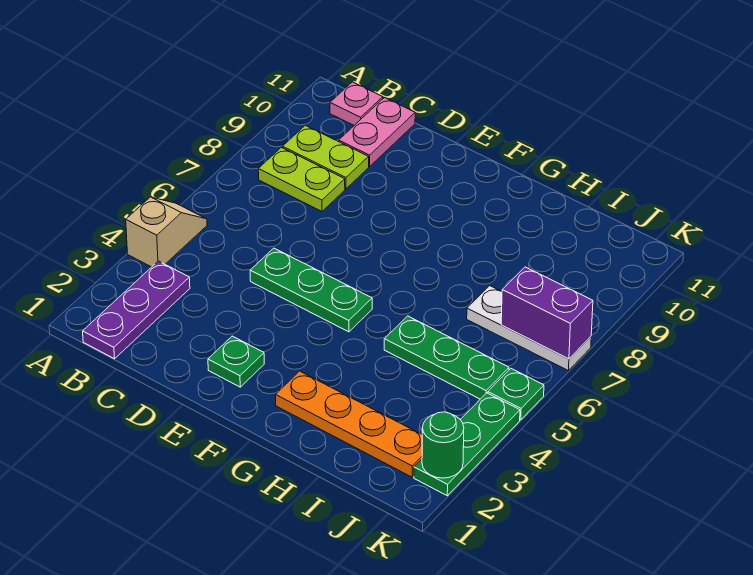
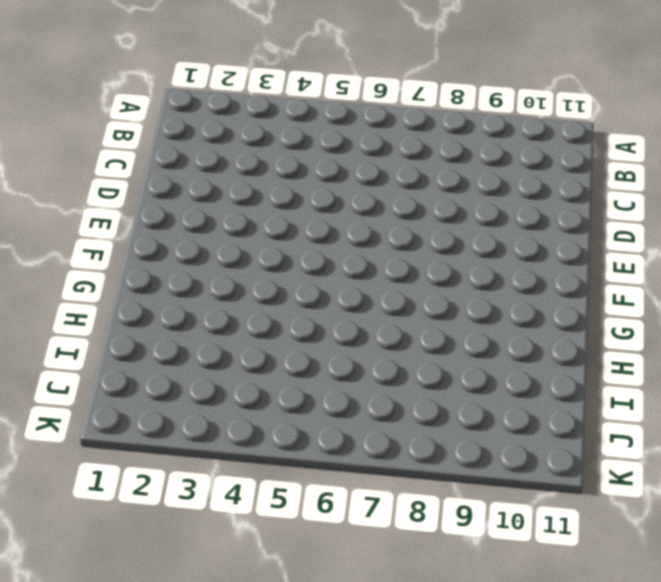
none -> tan 1x2 slope [126,197,207,267]
none -> purple 1x3 plate [83,261,190,359]
none -> lime 1x2 plate [258,148,345,211]

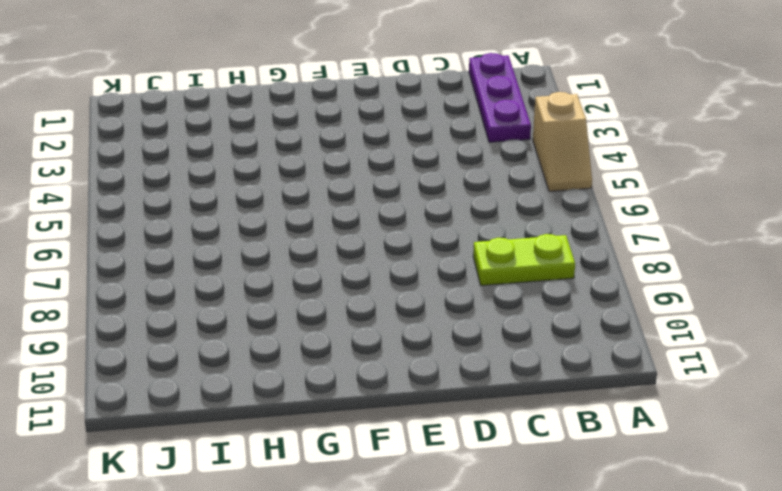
none -> lime 1x2 plate [283,125,369,189]
none -> pink 1x1 plate [330,82,383,125]
none -> pink 1x2 plate [339,98,415,166]

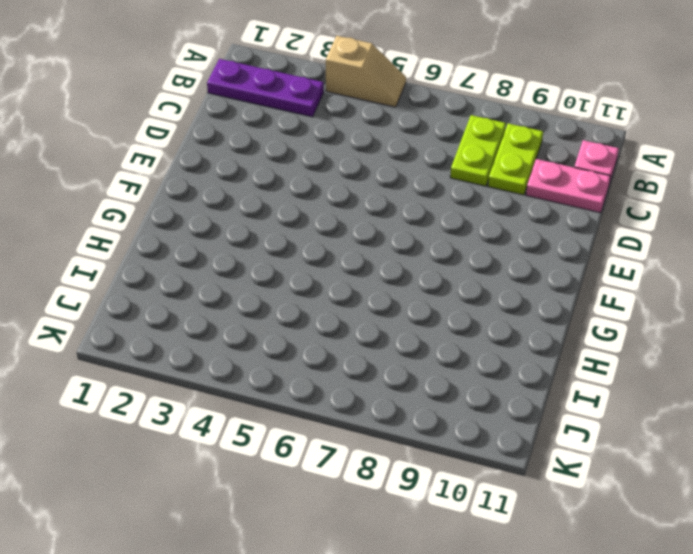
none -> green 1x3 plate [250,248,372,332]
none -> green 1x1 plate [208,336,264,387]
none -> orange 1x4 plate [276,371,422,477]

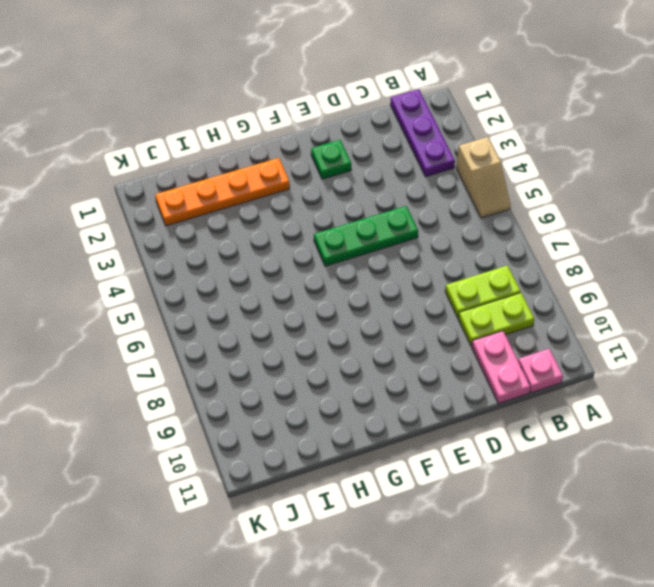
none -> green 1x3 plate [384,316,509,399]
none -> white 1x3 plate [467,286,591,370]
none -> green 1x3 plate [414,393,520,496]

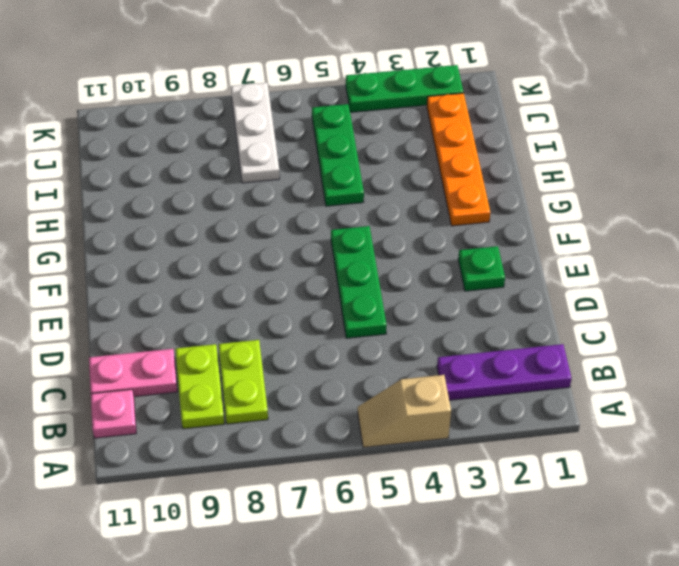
none -> green 1x1 plate [488,369,544,420]
none -> purple 1x2 brick [501,267,593,359]
none -> green 1x1 round brick [422,412,464,478]

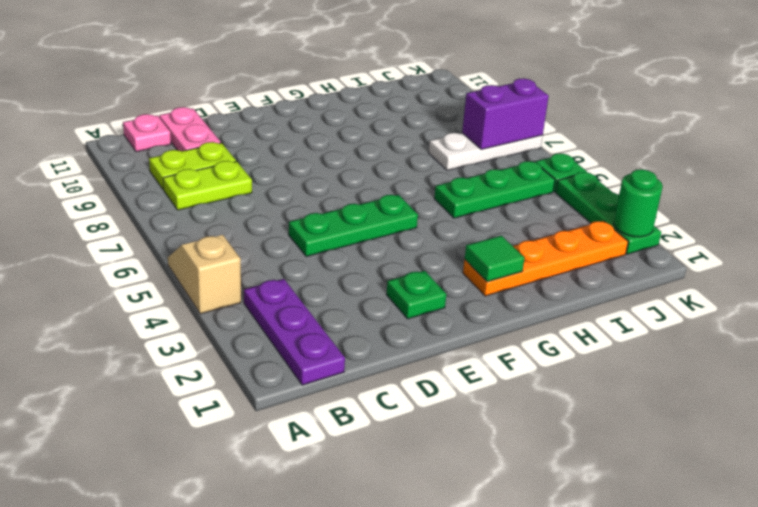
green 1x1 tile [465,236,525,282] -> none

